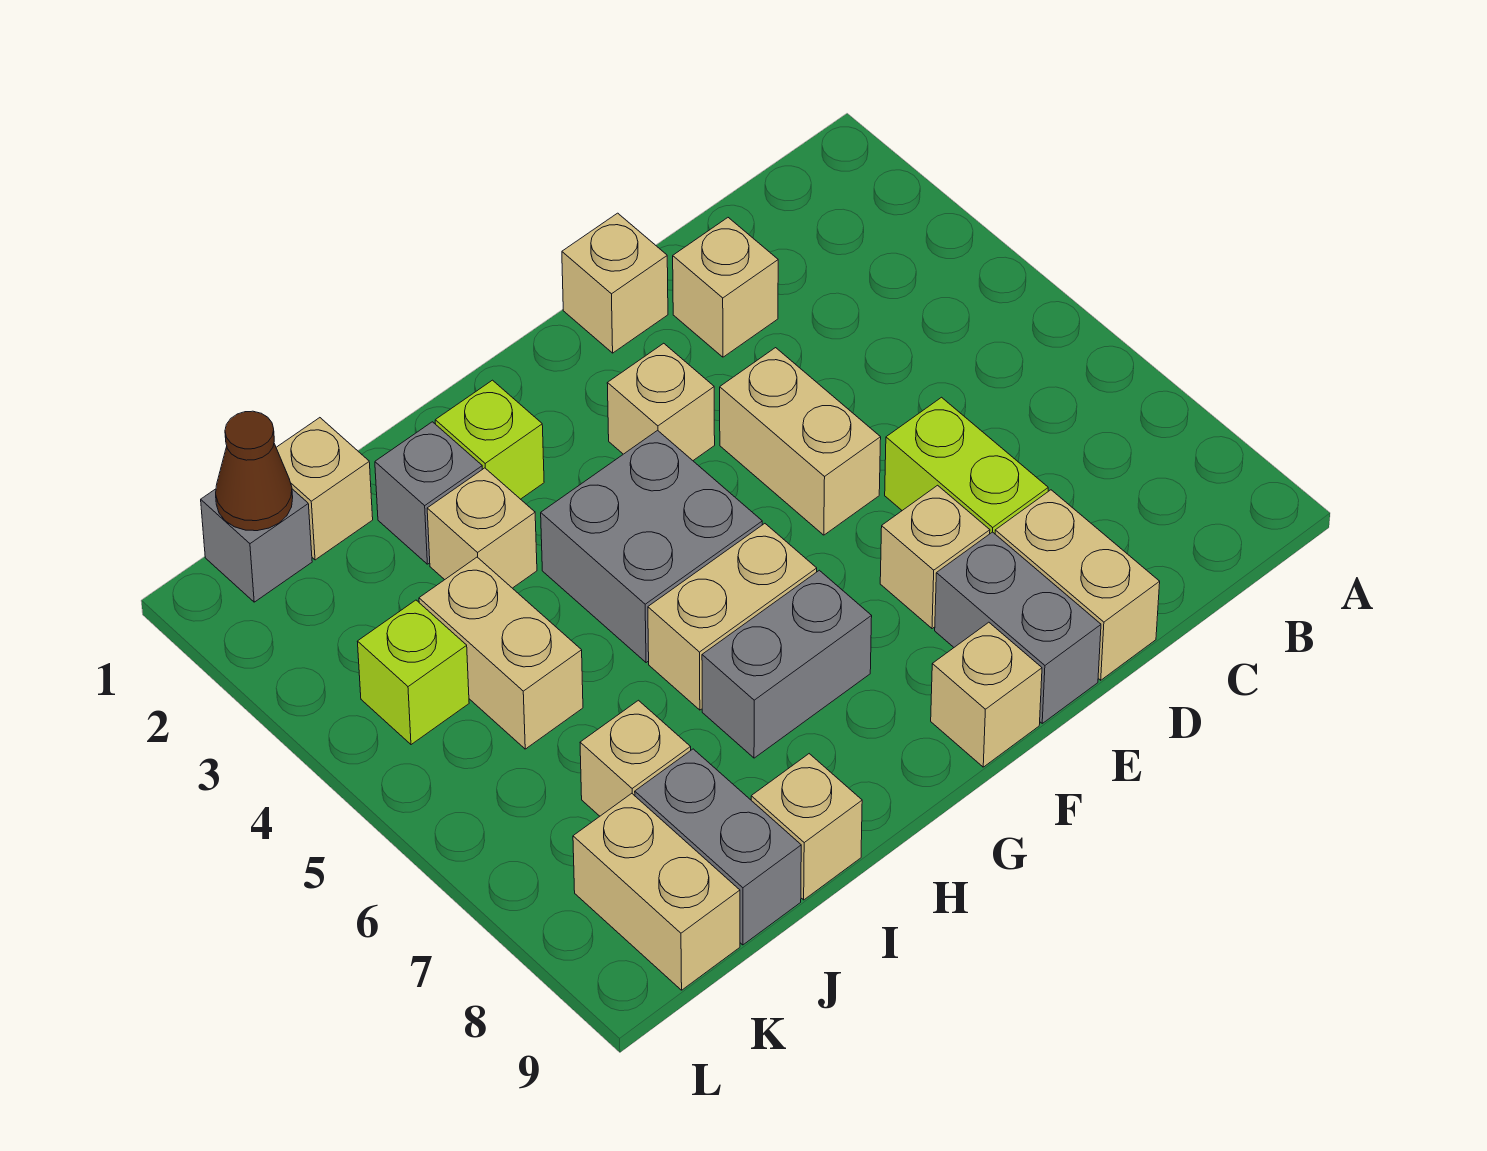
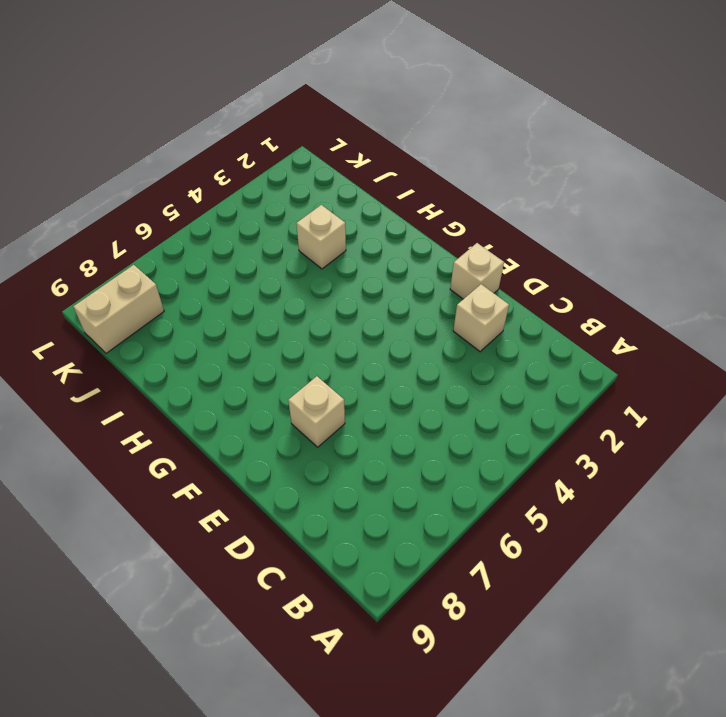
none -> lime 1x2 brick [885,397,1048,534]
none -> tan 1x2 brick [995,490,1160,680]
none -> tan 1x2 brick [720,348,881,535]

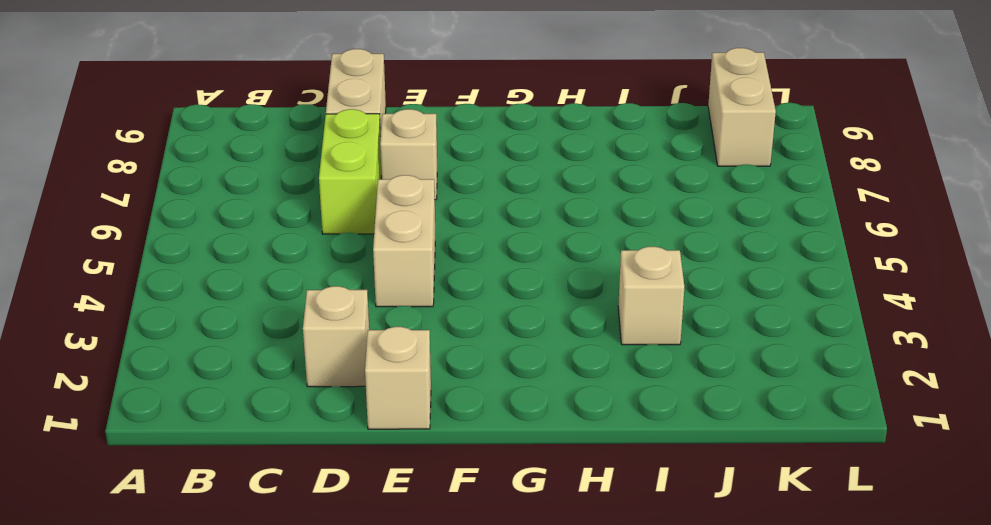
none -> grey 1x2 brick [935,532,1101,723]
none -> tan 1x1 brick [607,343,715,460]
none -> tan 1x1 brick [931,622,1042,767]

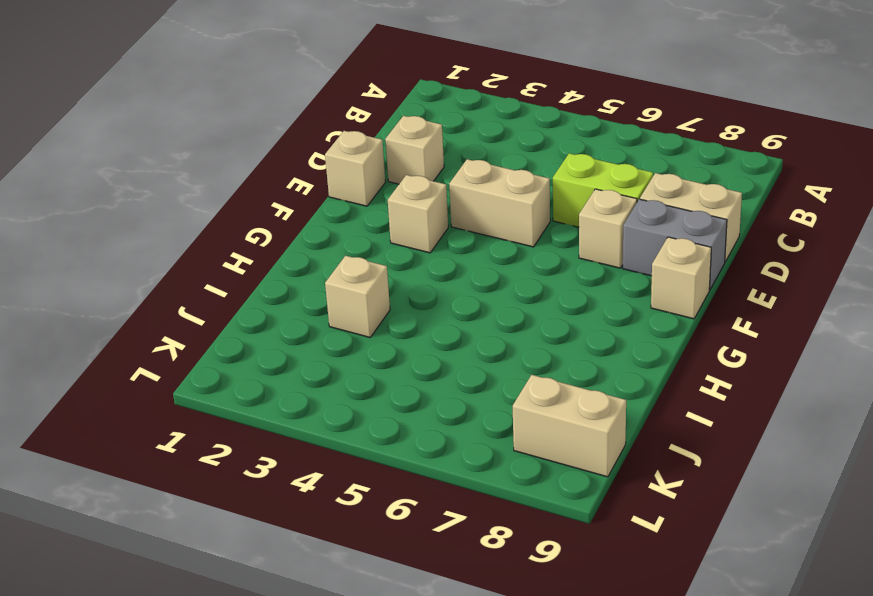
none -> grey 2x2 brick [541,430,762,663]
none -> tan 1x2 brick [648,524,817,710]
none -> grey 1x2 brick [702,570,872,758]

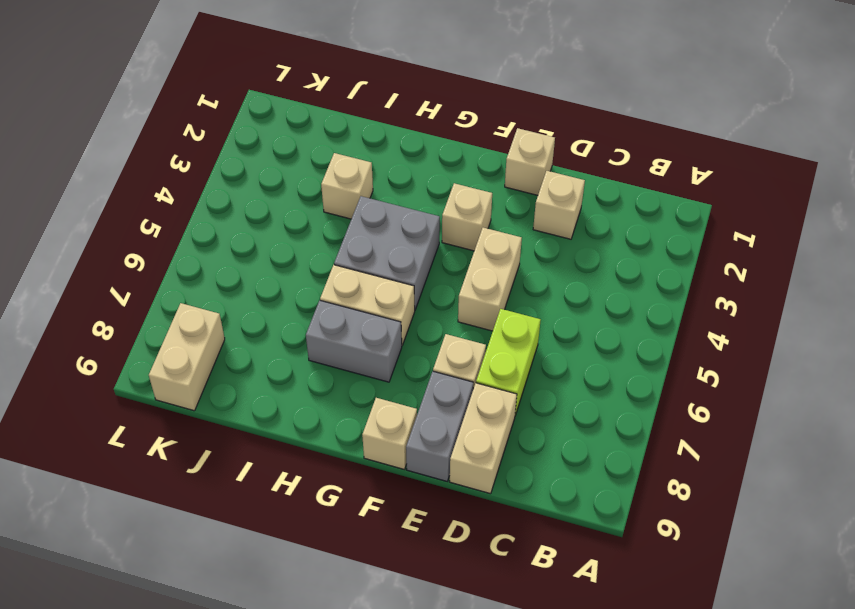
none -> lime 1x1 brick [435,380,544,499]
none -> grey 1x1 brick [375,422,482,564]
none -> tan 1x1 brick [751,754,862,900]

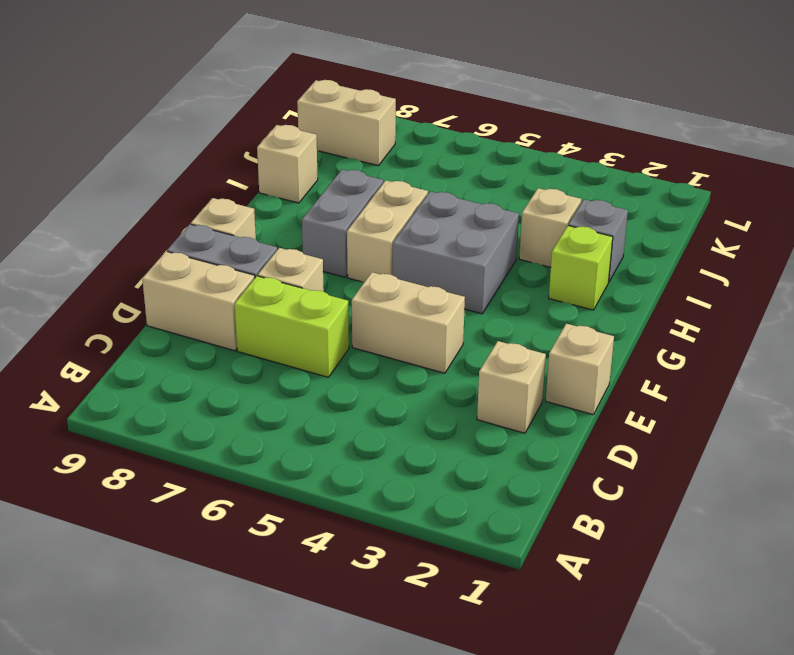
none -> tan 1x1 brick [607,343,715,460]
none -> tan 1x1 brick [276,418,373,560]
none -> tan 1x2 brick [419,557,583,749]

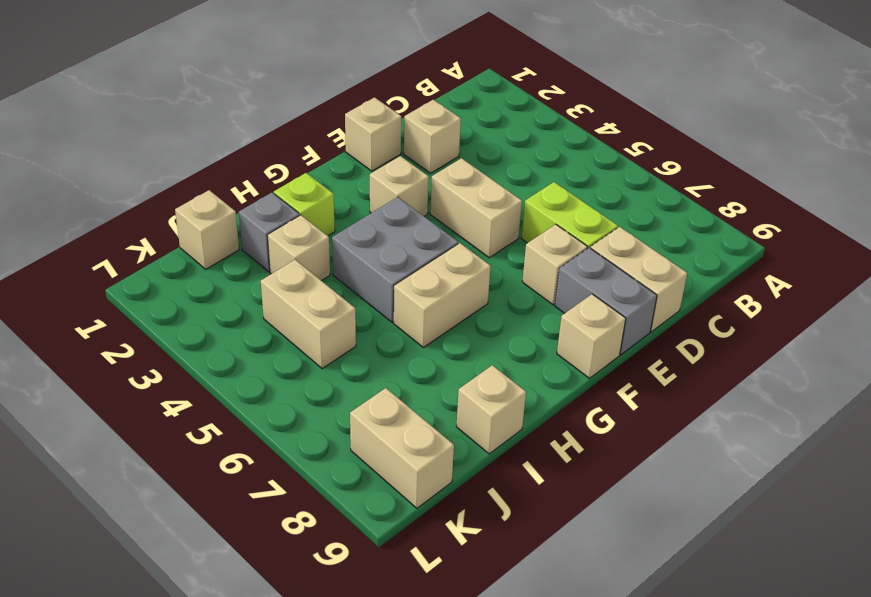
none -> grey 1x2 brick [702,570,872,758]
none -> tan 1x1 brick [580,700,691,816]
none -> grey 1x2 brick [635,749,801,945]

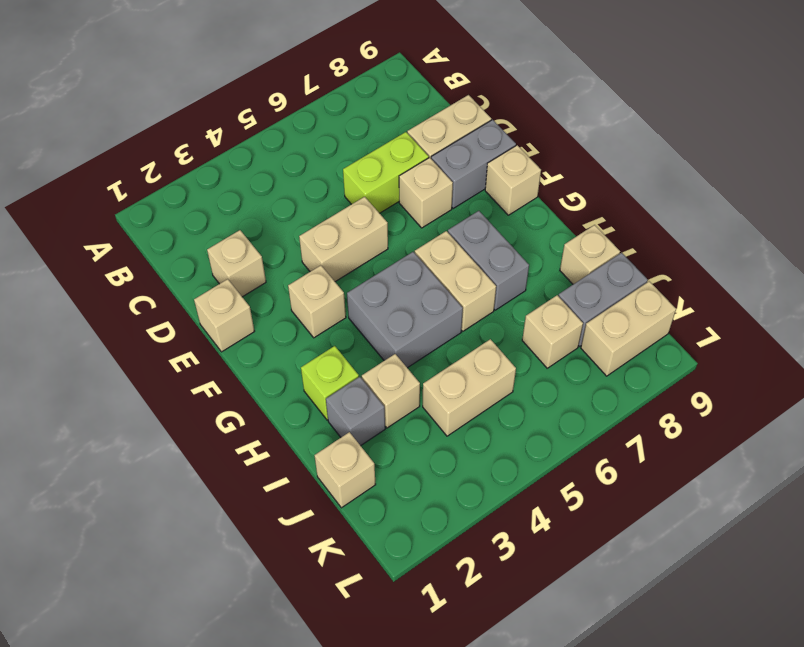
none -> grey 1x1 brick [201,489,312,602]
none -> lime 1x1 brick [357,600,469,745]
none -> brown 1x1 cone [216,411,293,531]

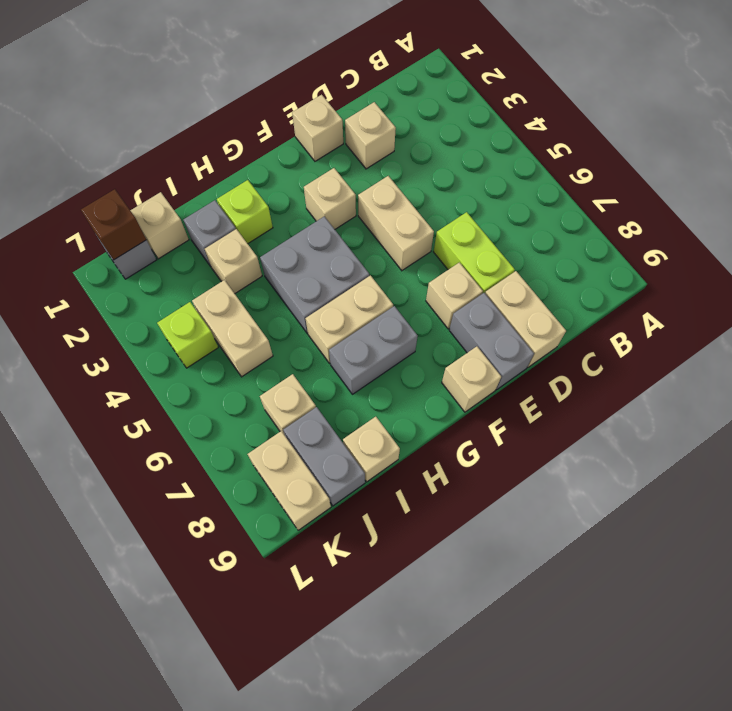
brown 1x1 brick [81,189,146,260] -> brown 1x1 cone [216,411,293,531]

